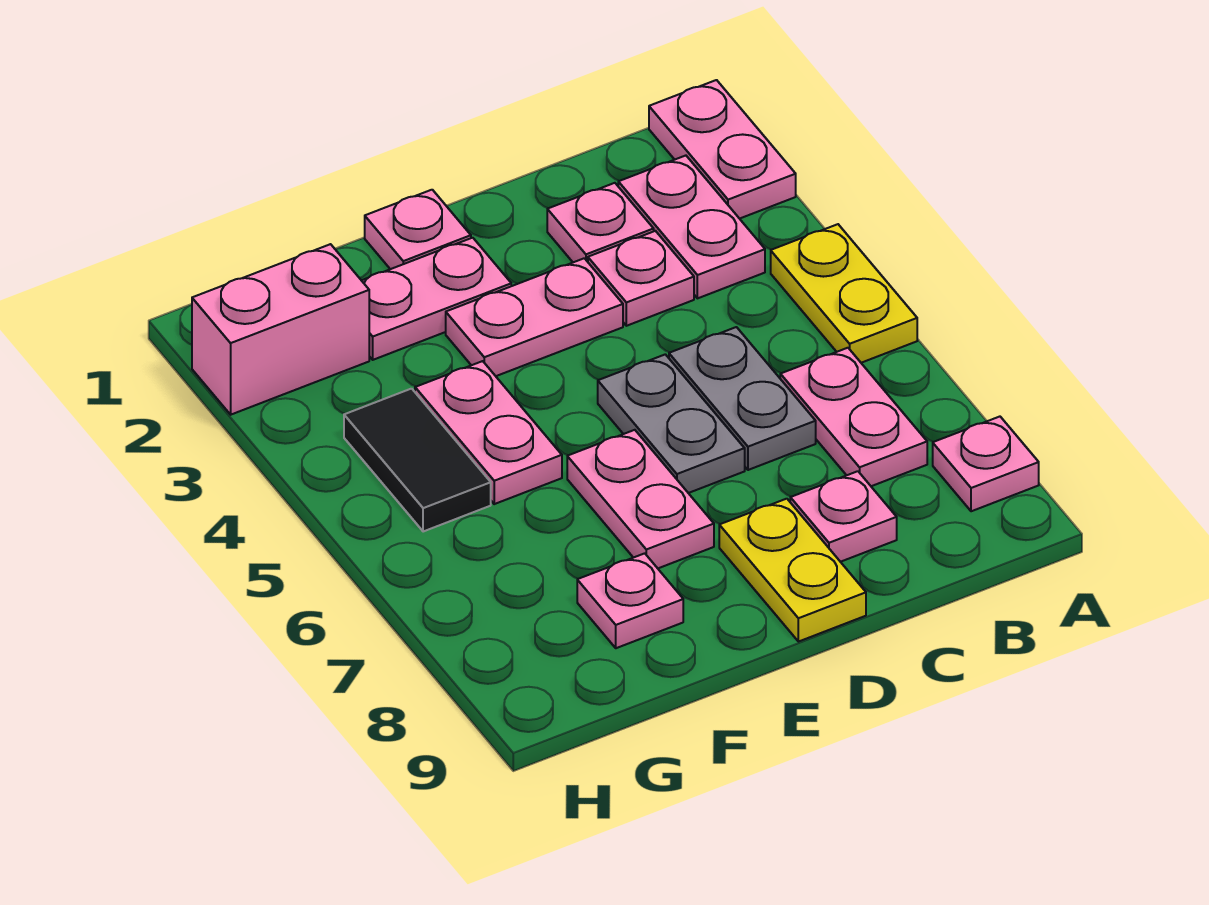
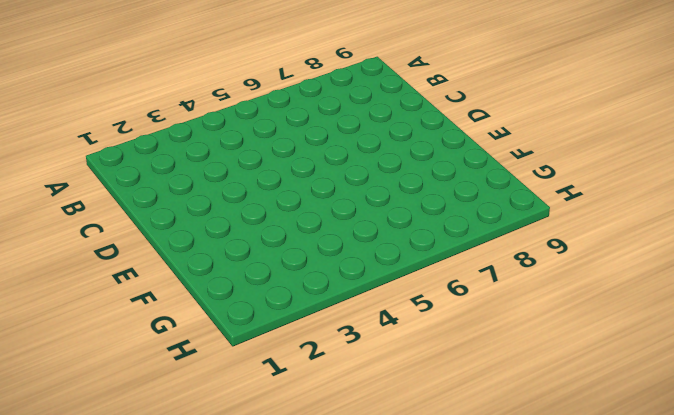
none -> pink 1x2 plate [649,80,796,219]
none -> yellow 1x2 plate [771,224,917,363]
none -> pink 1x1 plate [933,417,1039,511]

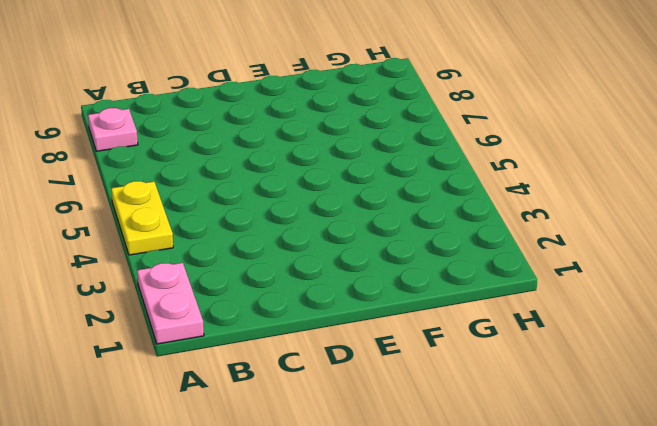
none -> pink 1x2 plate [618,156,765,298]
none -> pink 1x2 plate [780,348,927,486]
none -> pink 1x1 plate [547,183,654,262]

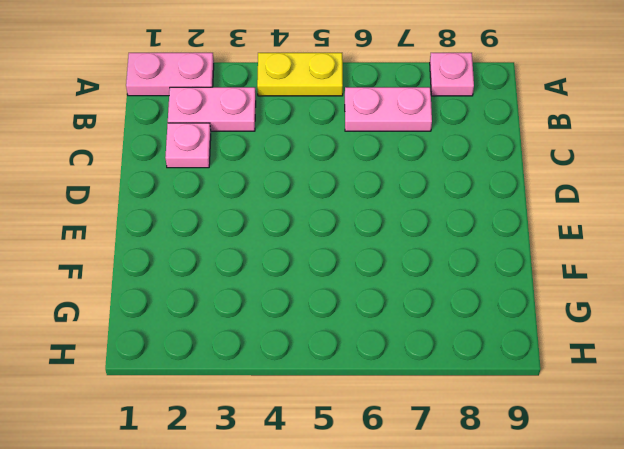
none -> pink 1x1 plate [588,231,694,326]
none -> grey 1x2 plate [669,327,816,470]
none -> pink 1x1 plate [790,471,897,562]

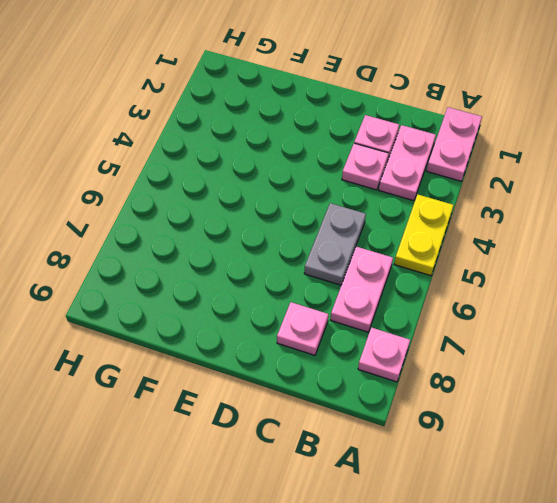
none -> pink 1x2 plate [446,258,623,376]
none -> grey 1x2 plate [598,354,745,493]
none -> yellow 1x2 plate [719,499,866,642]

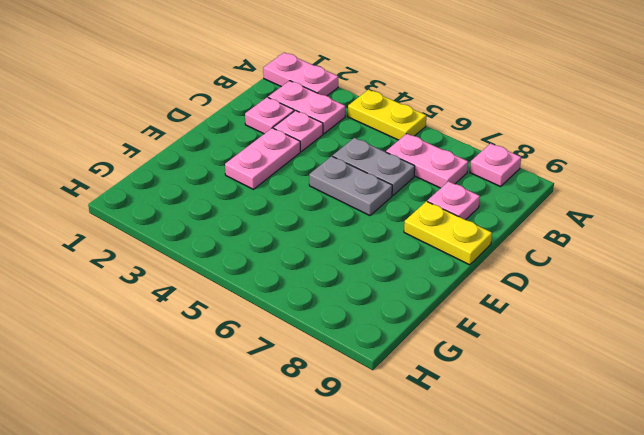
none -> pink 1x1 plate [365,190,471,269]
none -> pink 1x2 plate [361,238,511,360]
none -> pink 1x2 plate [567,430,714,568]

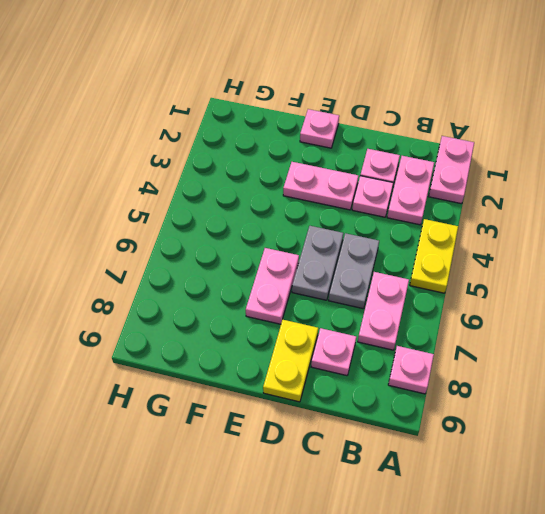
none -> pink 1x2 plate [361,238,511,360]
none -> pink 1x2 plate [415,361,562,504]
none -> pink 1x1 plate [577,553,683,648]

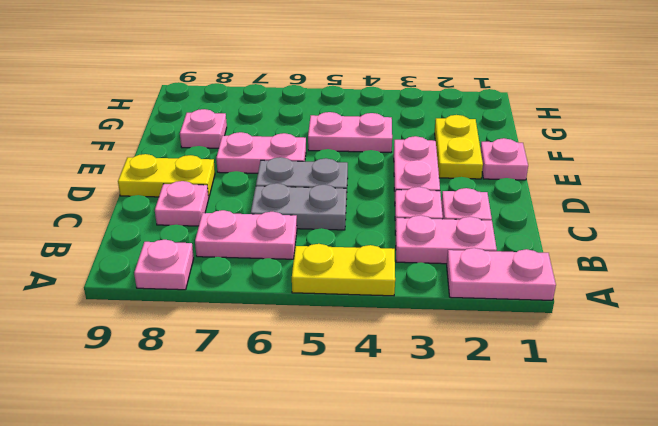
yellow 1x2 plate [435,115,483,179] -> pink 1x2 plate [361,238,511,360]
none -> pink 1x2 brick [192,244,369,415]
none -> black 1x2 tile [344,389,491,532]

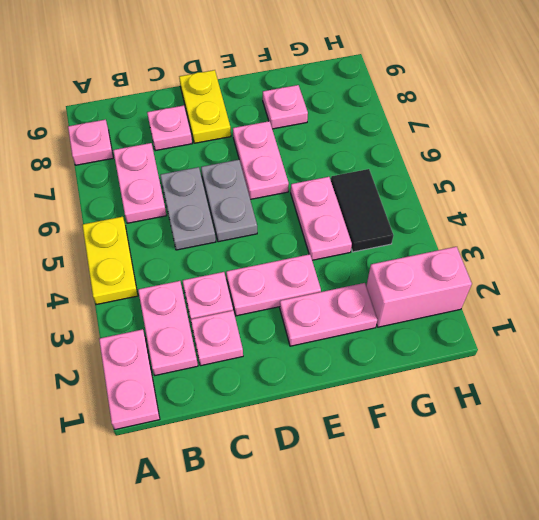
none -> pink 1x1 plate [365,190,471,269]

